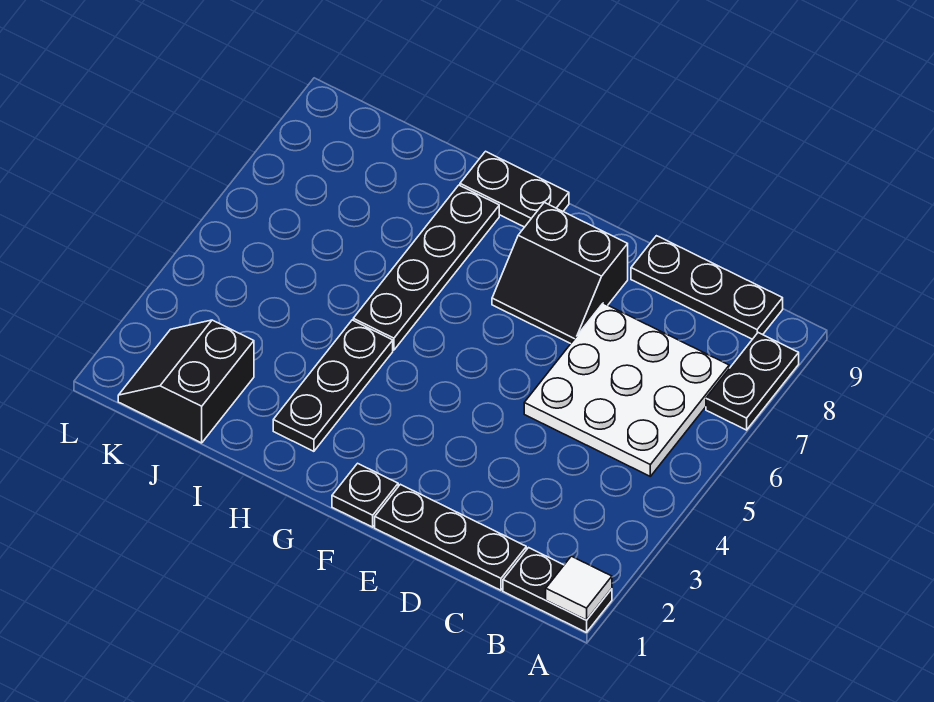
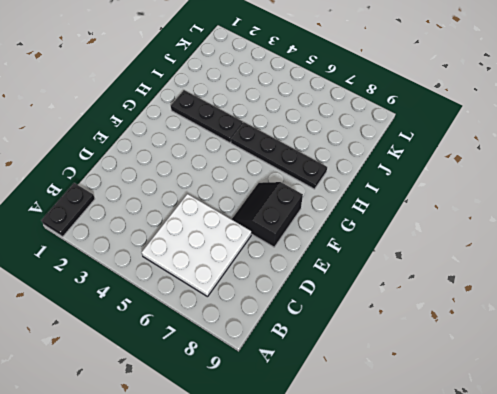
none -> black 1x2 plate [706,333,799,430]
none -> black 1x3 plate [631,236,783,339]
none -> black 1x3 plate [375,484,526,590]

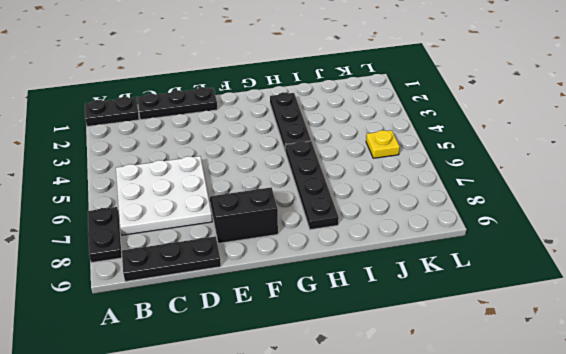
yellow 1x1 plate [366,130,400,158] -> none
none -> black 1x1 plate [332,463,398,527]
none -> black 1x2 plate [460,151,569,227]
none -> black 2x2 slope [118,320,254,443]

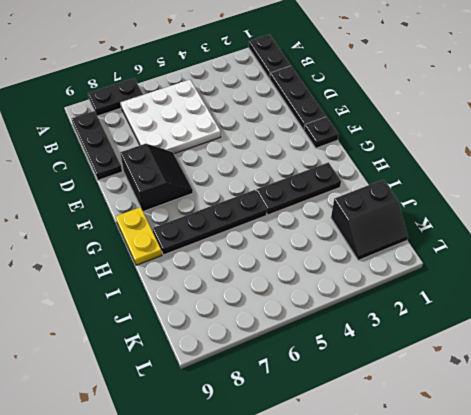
yellow 1x2 plate [116,207,162,265] -> black 1x2 plate [460,151,569,227]
none -> white 1x1 tile [546,556,612,620]

